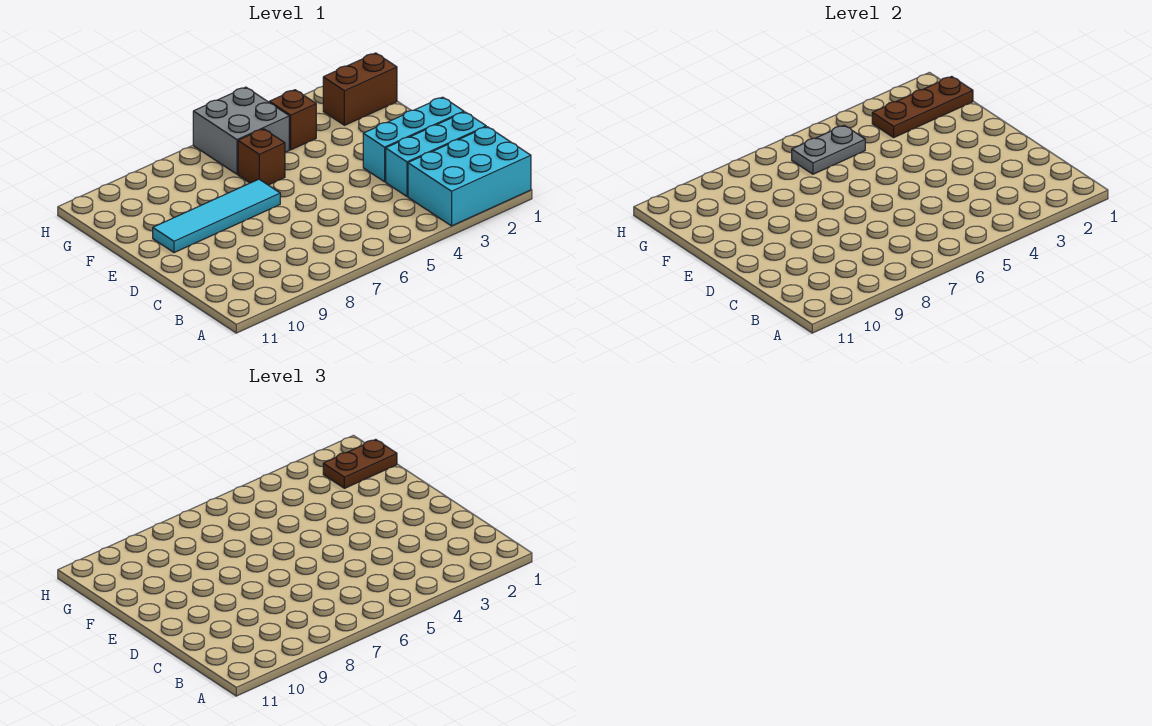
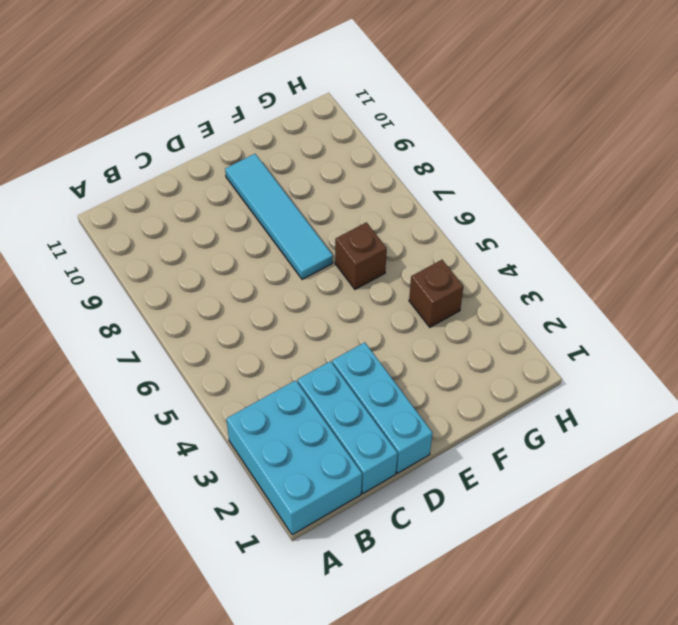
none -> brown 1x2 brick [323,53,397,125]
none -> grey 2x2 brick [193,87,289,174]

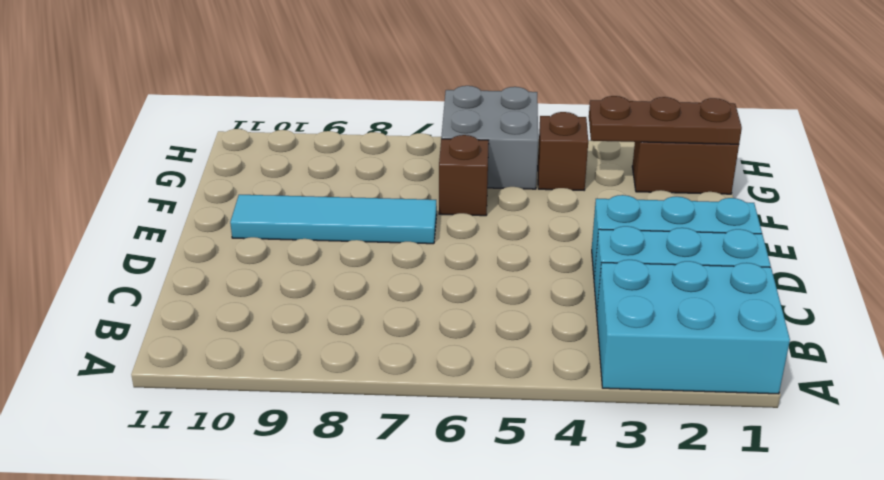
none -> grey 1x2 plate [792,125,865,174]
none -> brown 1x2 plate [323,439,397,488]

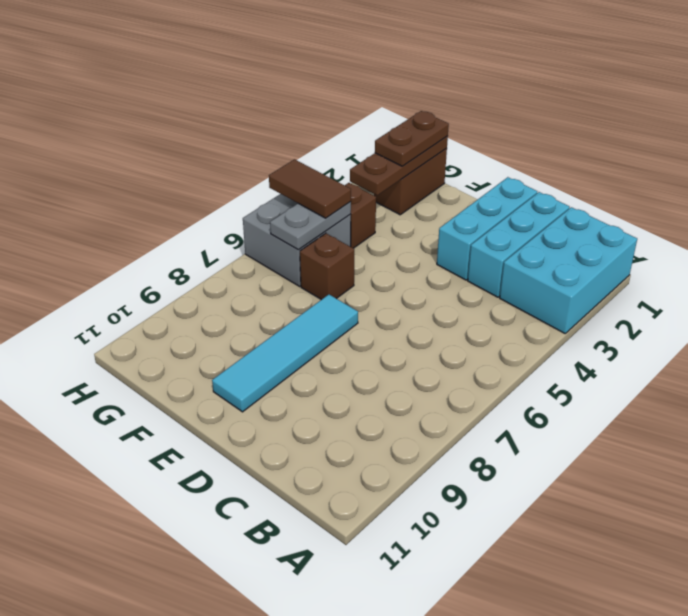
brown 1x2 tile [269,159,351,218] -> none

